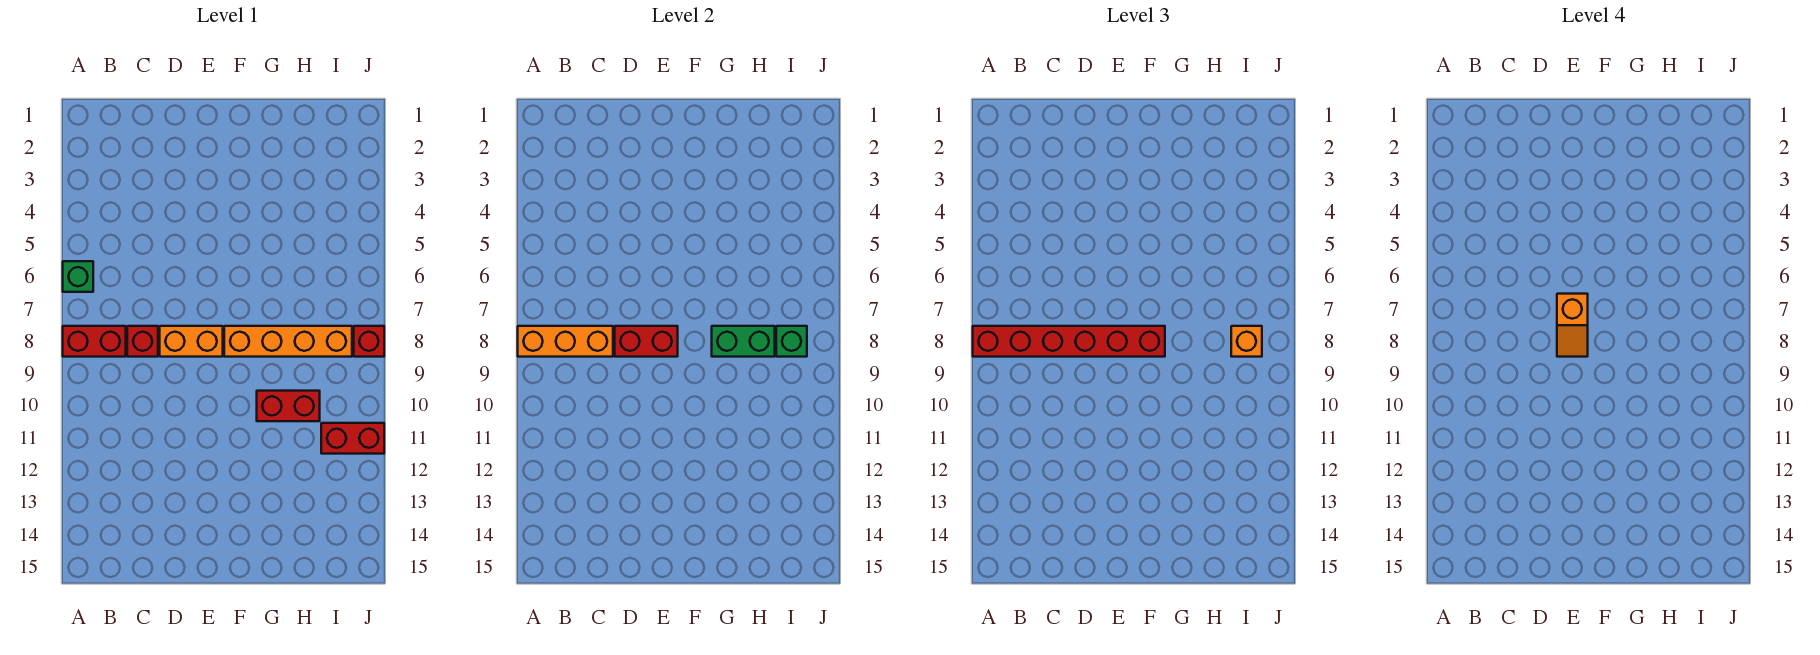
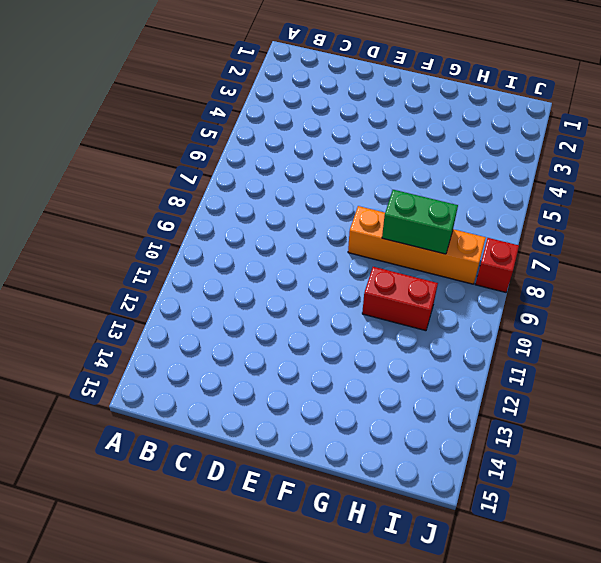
none -> green 1x1 brick [63,261,93,292]
none -> red 1x2 brick [63,326,126,357]
none -> red 1x1 brick [127,326,158,357]

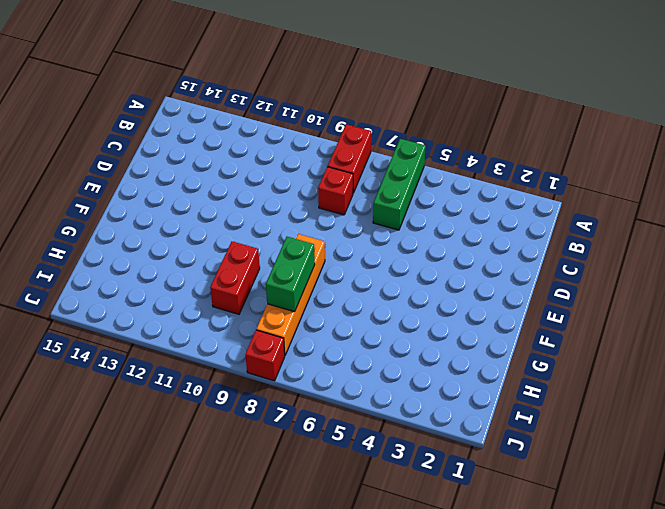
green 1x3 brick [373,139,426,230] -> green 1x1 brick [63,261,93,292]
none -> orange 1x2 brick [160,326,223,357]
none -> red 1x2 brick [321,423,384,454]
none -> orange 1x3 brick [518,326,613,357]

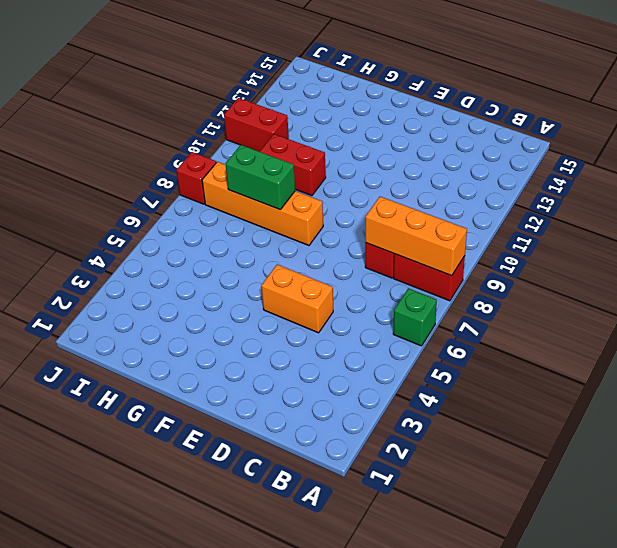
orange 1x2 brick [261,265,333,333] -> orange 1x2 brick moved to [160,326,223,357]
none -> red 1x2 brick [615,326,678,357]
none -> green 1x1 brick [776,326,807,357]
none -> red 1x6 brick [973,326,1165,357]

